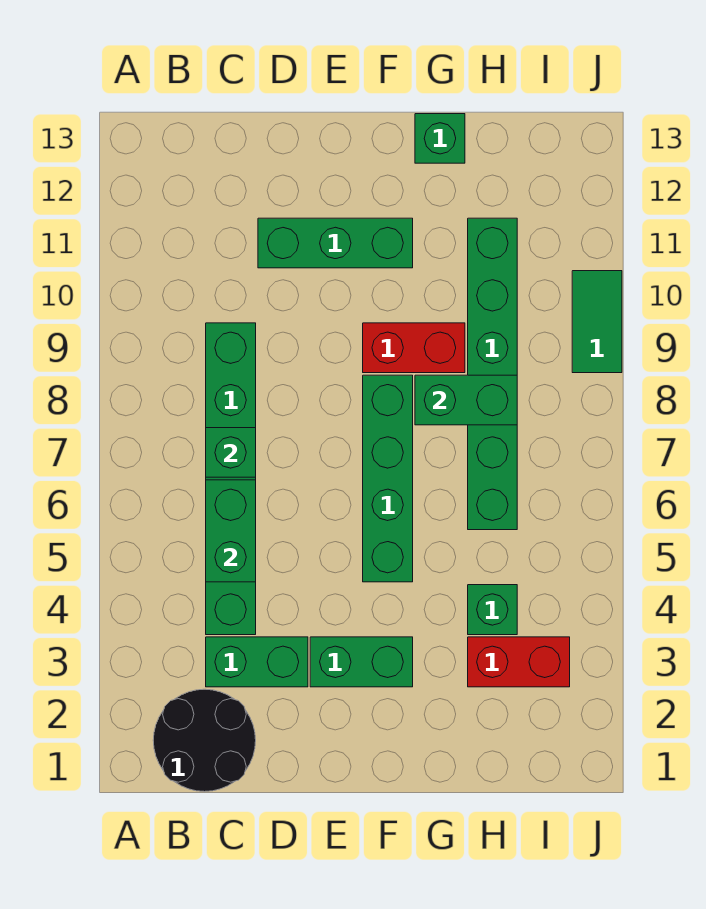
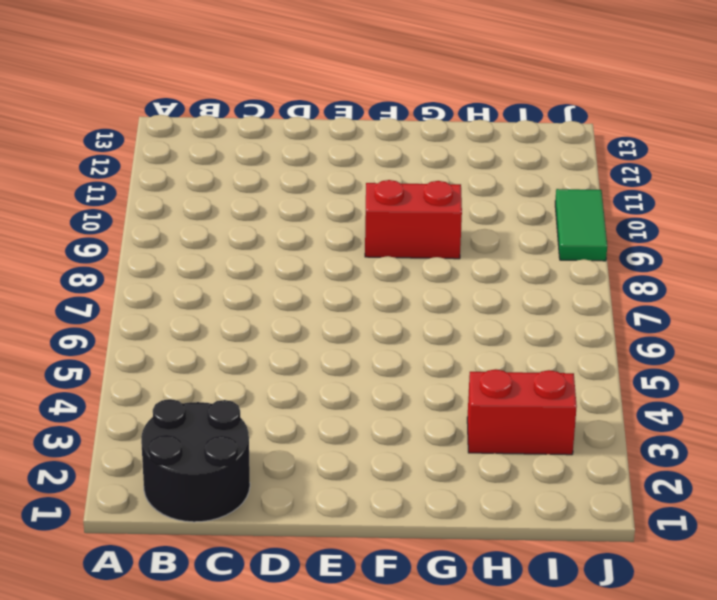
none -> green 1x2 brick [206,637,308,687]
none -> green 1x6 brick [206,323,256,635]
none -> green 1x3 brick [258,218,413,268]

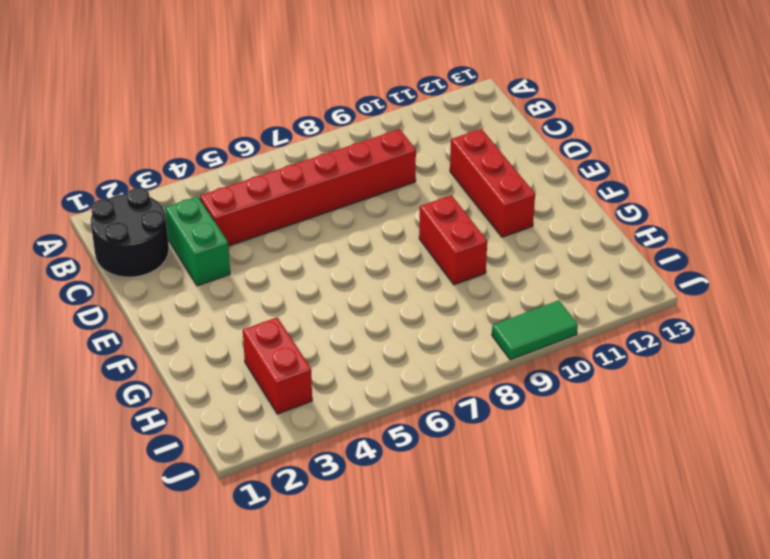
red 1x6 brick [200,129,416,246] -> green 1x6 brick [206,323,256,635]
red 1x3 brick [450,129,535,237] -> green 1x3 brick [258,218,413,268]
none -> green 1x2 brick [310,637,413,687]
none -> green 1x4 brick [363,375,413,582]
none -> green 1x1 brick [415,114,465,163]

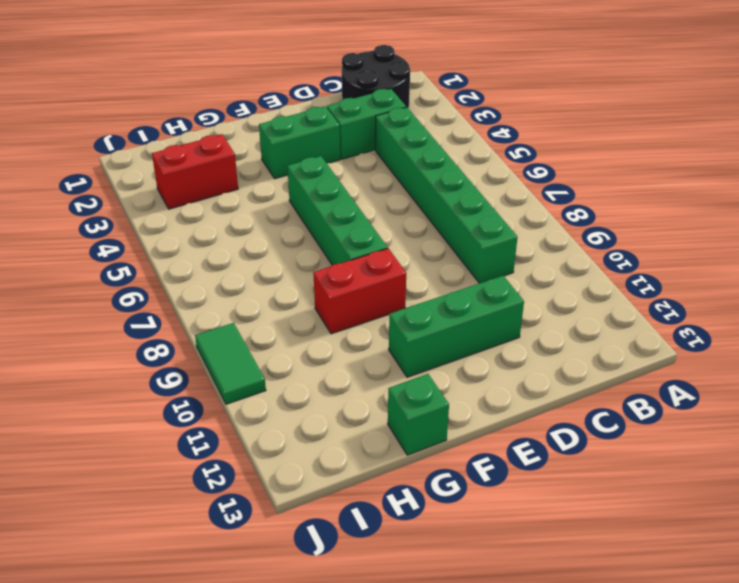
none -> green 1x1 brick [468,585,517,635]
none -> green 1x6 brick [468,218,517,530]
none -> green 1x2 brick [206,480,256,582]

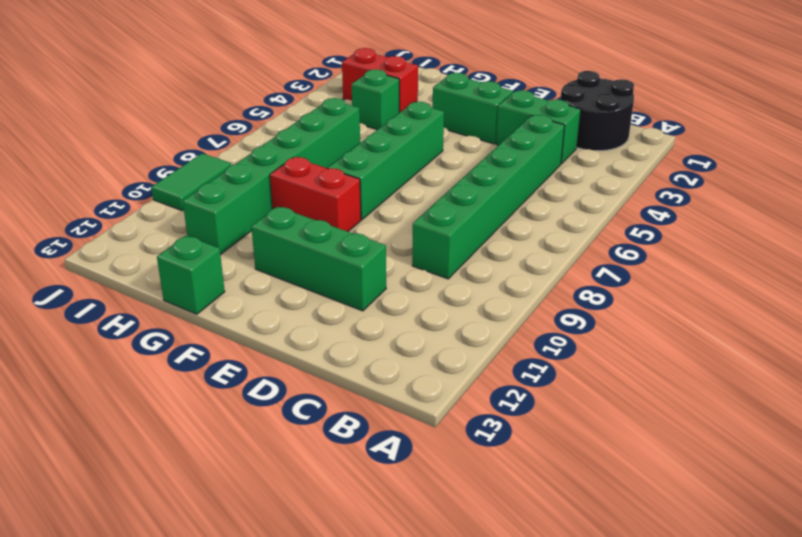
none -> green 1x2 brick [206,480,256,582]
none -> green 1x1 brick [206,428,256,477]
none -> green 1x2 brick [415,375,517,425]

